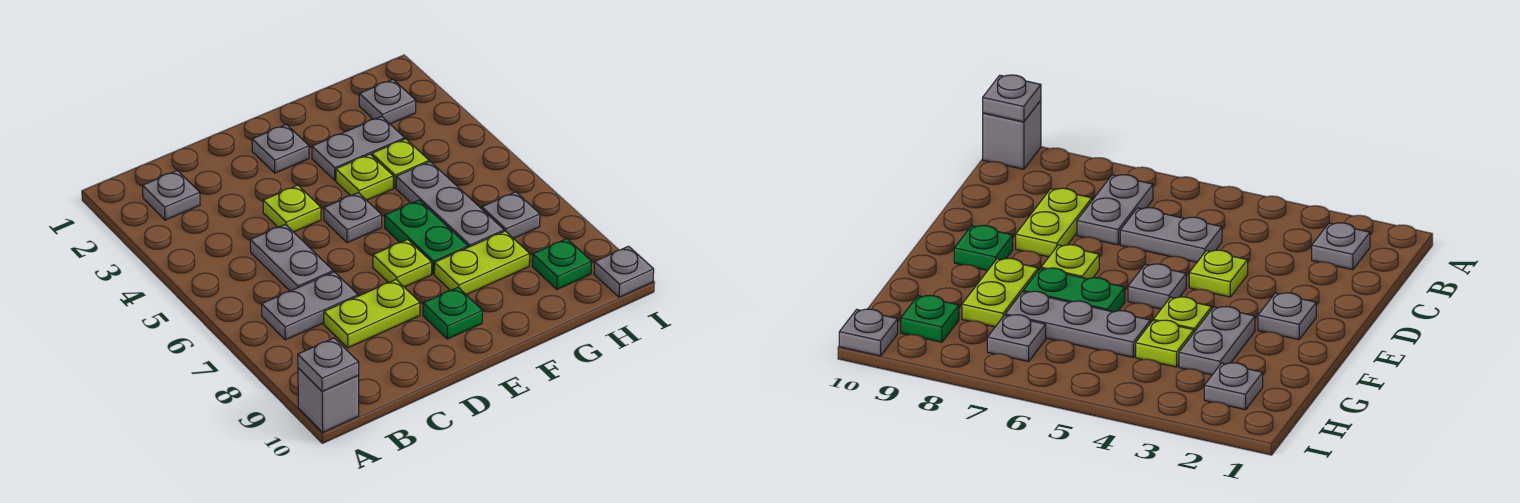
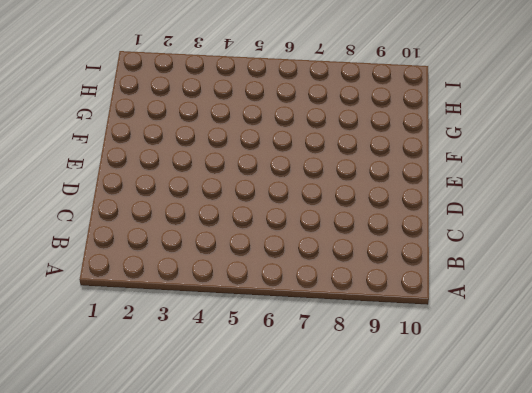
none -> grey 1x1 brick [298,368,359,432]
none -> grey 1x1 plate [142,170,200,220]
none -> grey 1x2 plate [262,272,358,340]

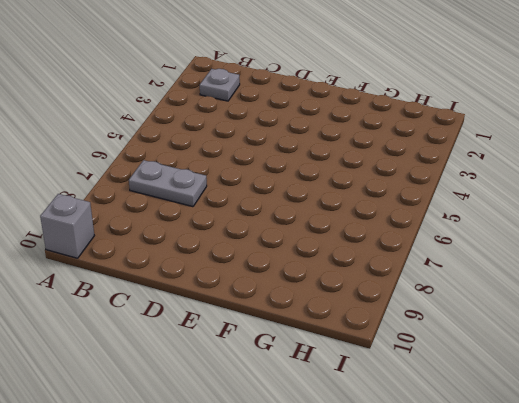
none -> grey 1x2 plate [250,224,333,291]
none -> lime 1x2 plate [324,280,420,348]
none -> lime 1x1 plate [263,185,321,232]

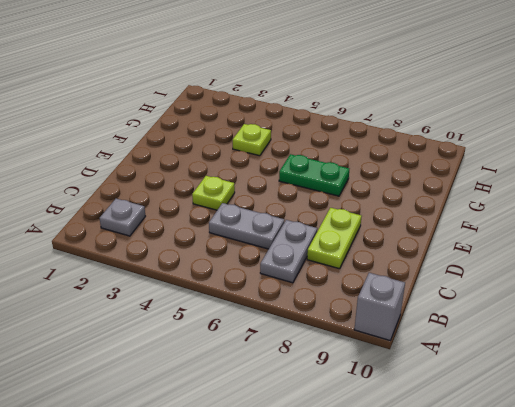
none -> grey 1x1 plate [252,124,309,173]
none -> grey 1x1 plate [324,193,382,243]
none -> lime 1x1 plate [373,239,432,287]

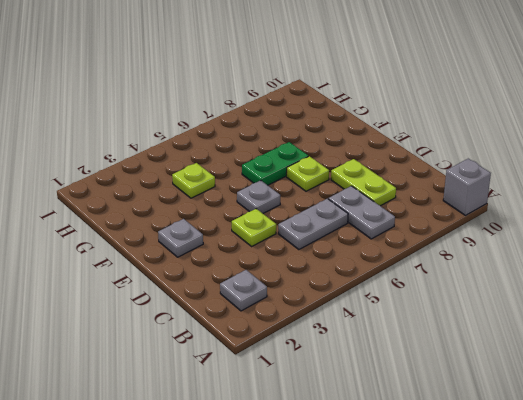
none -> green 1x1 plate [423,287,483,339]
none -> grey 1x2 plate [312,117,405,180]
none -> lime 1x1 plate [336,154,393,200]

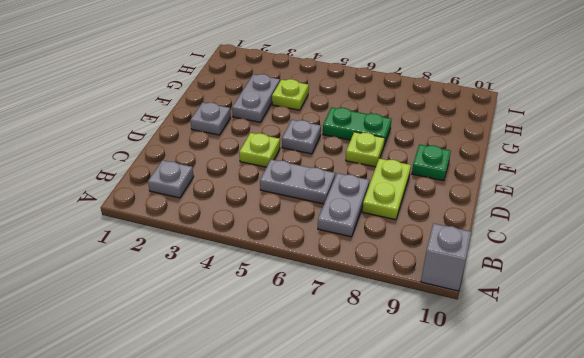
none -> lime 1x1 plate [336,154,393,200]
none -> lime 1x2 plate [434,231,530,295]
none -> grey 1x3 plate [396,162,504,247]

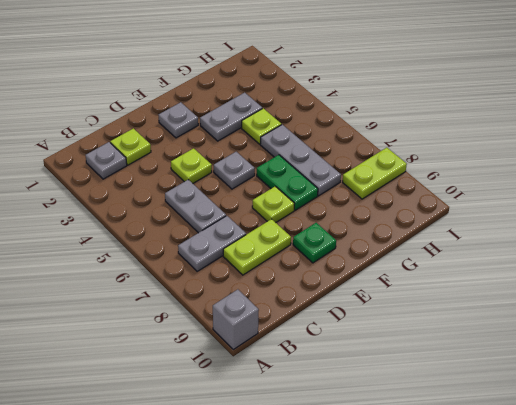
lime 1x1 plate [110,128,151,165] -> lime 1x1 plate moved to [336,154,393,200]
lime 1x2 plate [343,148,407,199] -> lime 1x2 plate moved to [434,231,530,295]
none -> grey 1x1 plate [359,79,416,124]
none -> grey 1x1 plate [482,192,540,239]
none -> green 1x1 plate [532,239,592,289]

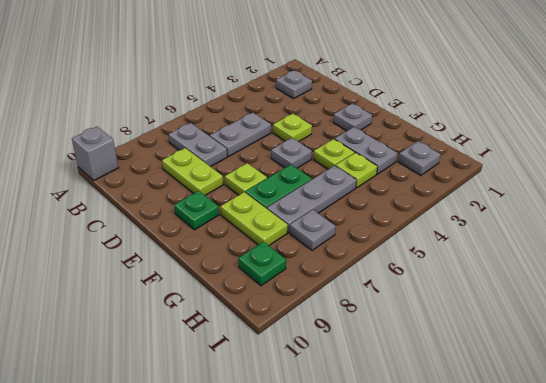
none -> grey 1x1 plate [594,246,654,297]
none -> grey 1x1 plate [298,338,359,392]

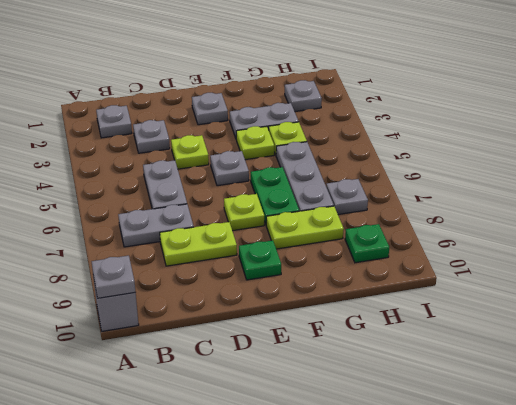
grey 1x1 plate [133,120,170,153] -> grey 1x1 plate moved to [594,246,654,297]

